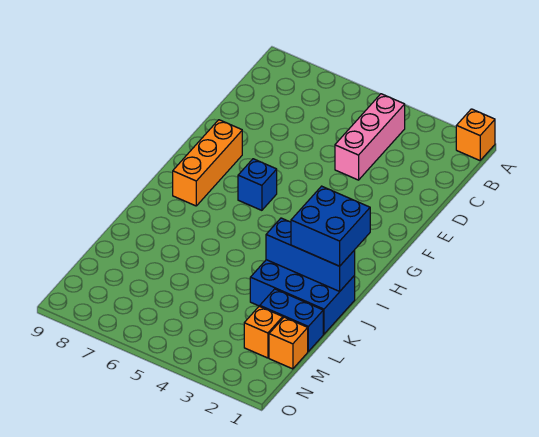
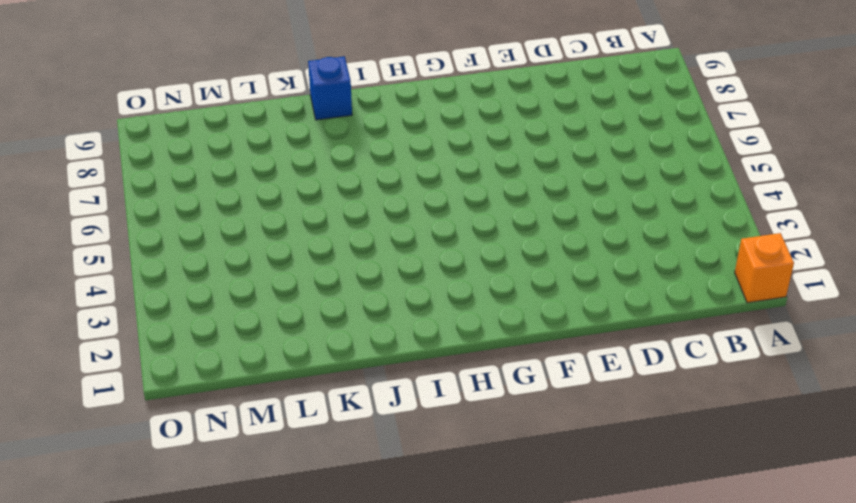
blue 1x1 brick [308,56,352,120] -> blue 1x1 brick moved to [238,159,277,210]
none -> pink 1x3 brick [335,94,405,180]
none -> orange 1x3 brick [173,120,242,206]

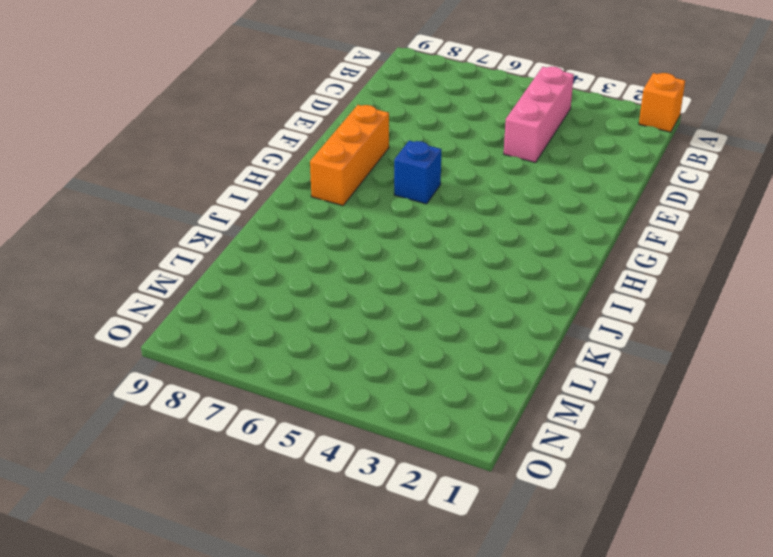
none -> blue 2x3 brick [250,260,355,334]
none -> blue 1x2 brick [260,289,323,351]

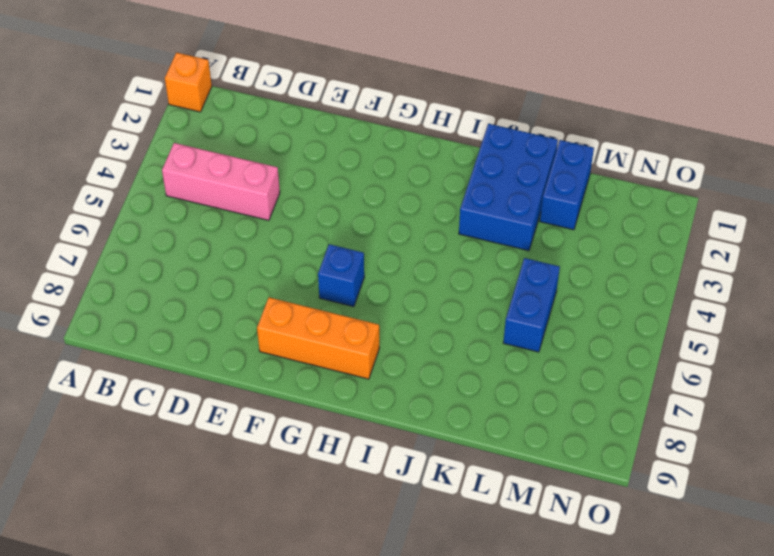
blue 1x2 brick [503,258,560,352] -> none
none -> orange 1x1 brick [269,317,308,369]
none -> orange 1x1 brick [244,306,283,358]

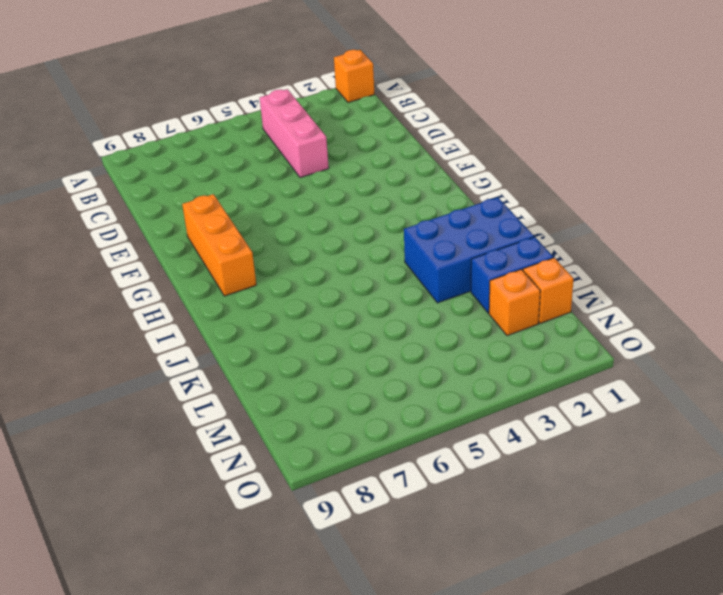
none -> blue 1x1 brick [238,159,277,210]
none -> blue 1x3 brick [266,218,355,291]

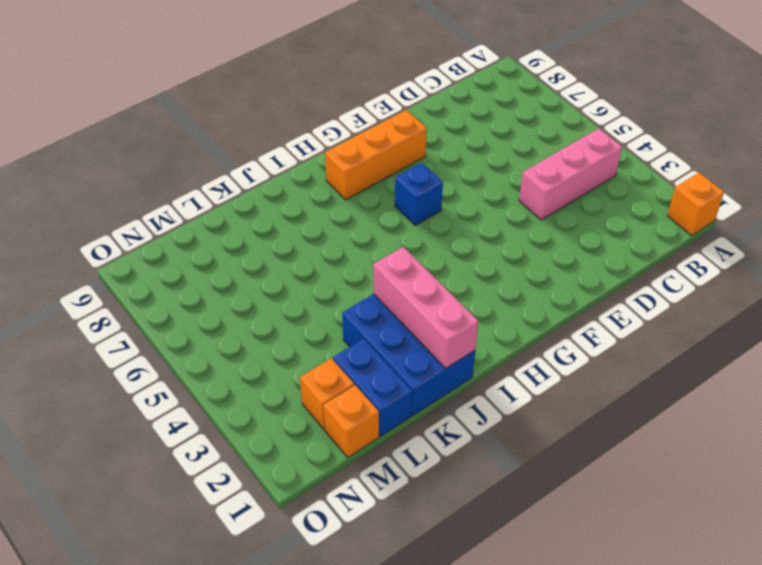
pink 1x3 brick [373,247,478,369] -> blue 1x3 brick [266,218,355,291]
none -> blue 2x2 brick [291,186,370,266]

